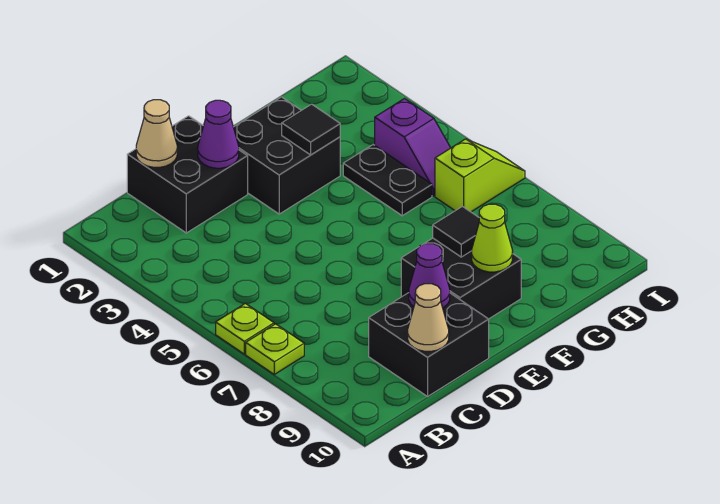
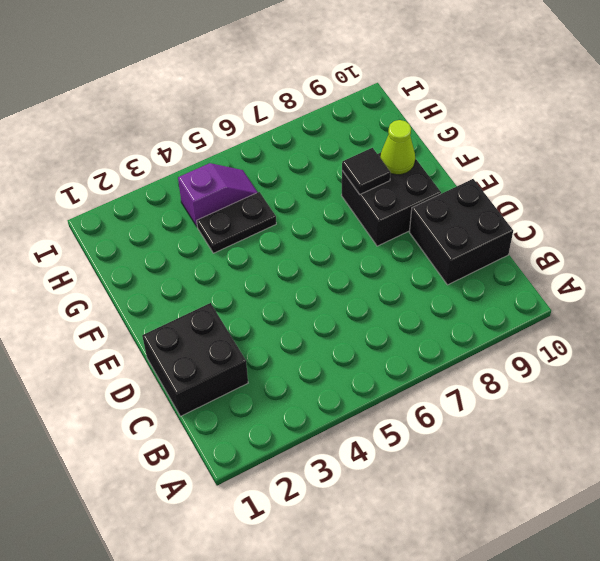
none -> lime 1x1 plate [216,303,274,354]
none -> lime 1x1 plate [246,324,304,374]
none -> black 2x2 brick [233,97,340,214]

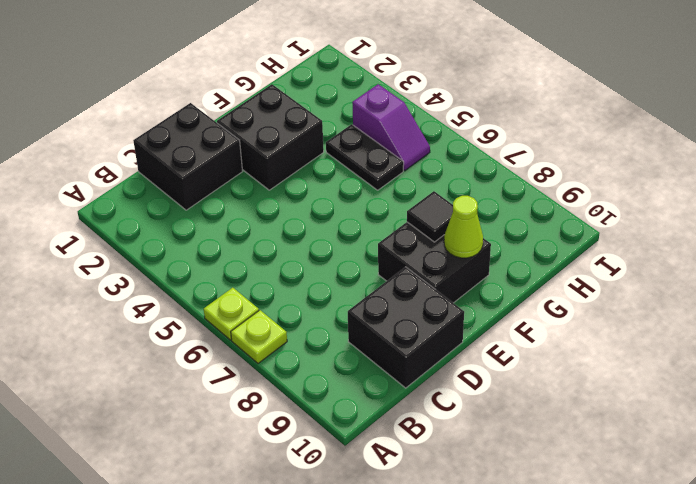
none -> lime 1x2 slope [435,139,525,212]
none -> tan 1x1 cone [136,100,177,167]
none -> tan 1x1 cone [408,284,449,351]

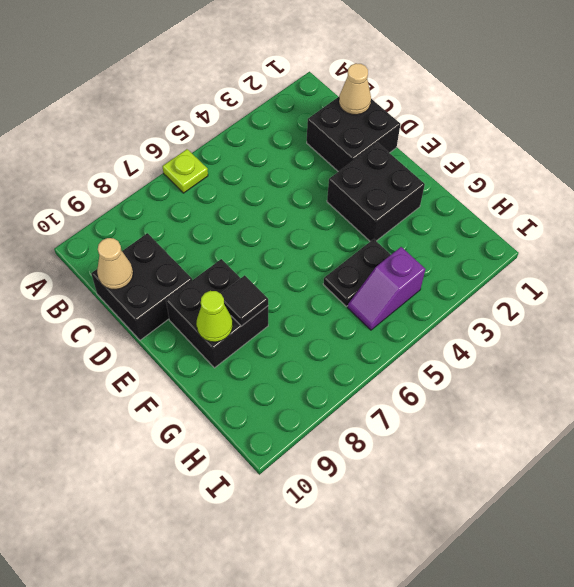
none -> lime 1x1 plate [246,324,304,374]
none -> lime 1x2 slope [435,139,525,212]
none -> purple 1x1 cone [198,100,239,168]

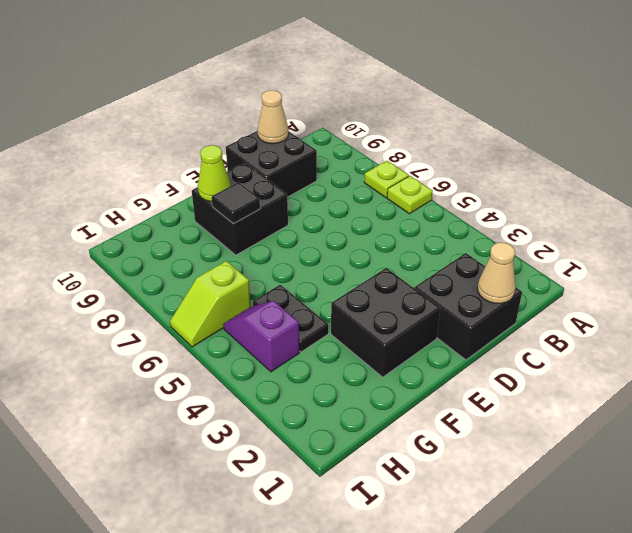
none -> purple 1x1 cone [198,100,239,168]
none -> purple 1x1 cone [409,244,450,308]
none -> black 1x1 tile [282,104,340,155]

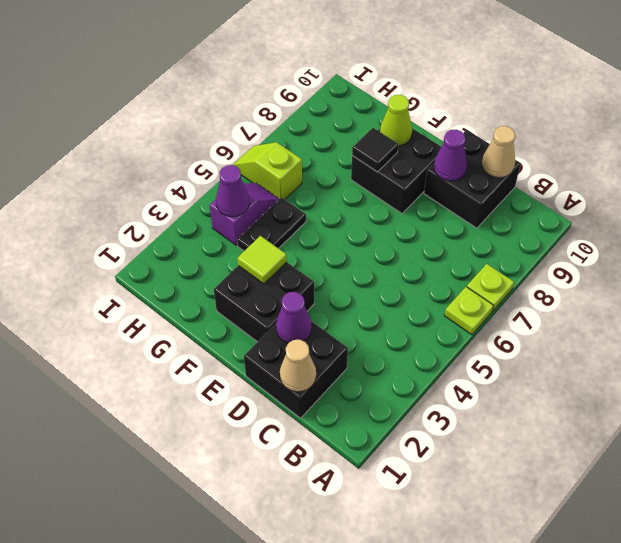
lime 1x1 tile [237,236,287,284] -> black 1x1 tile [282,104,340,155]
purple 1x1 cone [216,165,250,217] -> none

